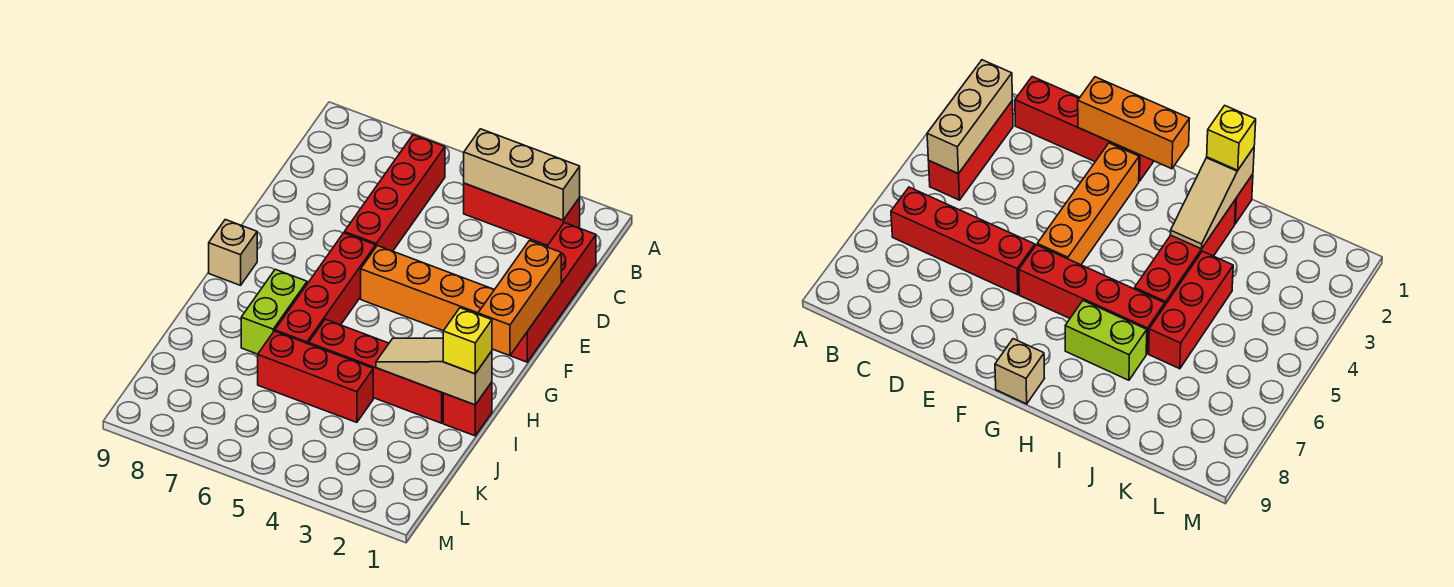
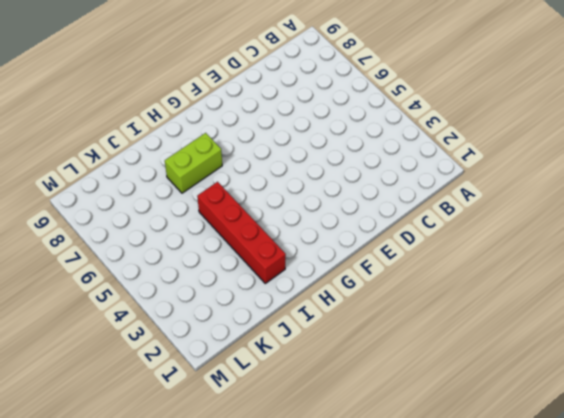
none -> red 1x3 brick [464,183,580,246]
none -> red 1x4 brick [344,135,445,251]
none -> red 1x4 brick [510,223,596,362]

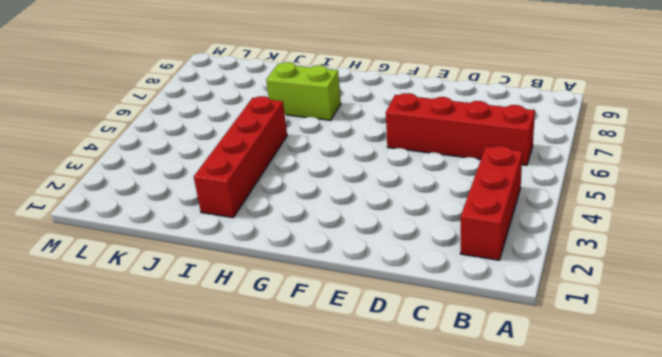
none -> red 1x4 brick [510,223,596,362]
none -> orange 1x4 brick [361,246,494,331]
none -> red 1x4 brick [275,233,376,344]

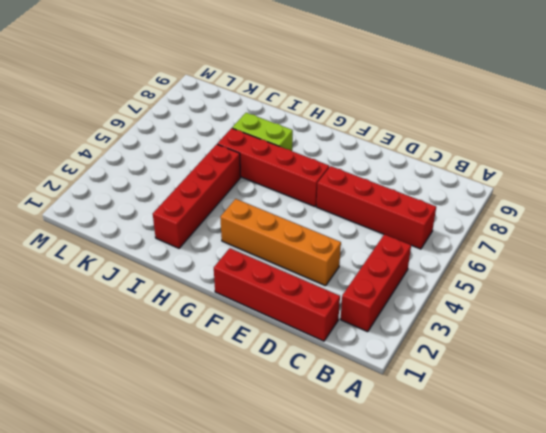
orange 1x4 brick [220,199,341,286] -> orange 1x4 brick turned to [361,246,494,331]
none -> tan 1x1 brick [209,220,257,285]
none -> red 1x1 brick [443,382,492,436]
none -> red 1x3 brick [258,331,373,422]

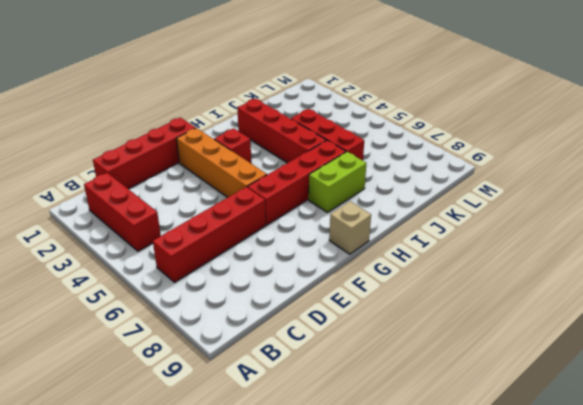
red 1x1 brick [214,128,251,163] -> red 1x1 brick moved to [443,382,492,436]
none -> tan 1x3 brick [464,129,580,220]
none -> orange 1x3 brick [478,241,561,356]
none -> tan 1x3 slope [376,338,492,405]

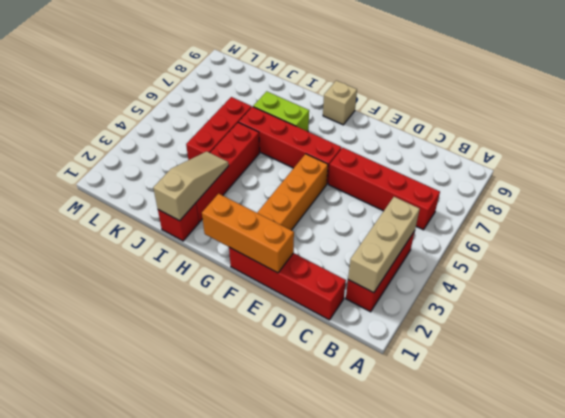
none -> yellow 1x1 brick [443,308,492,374]

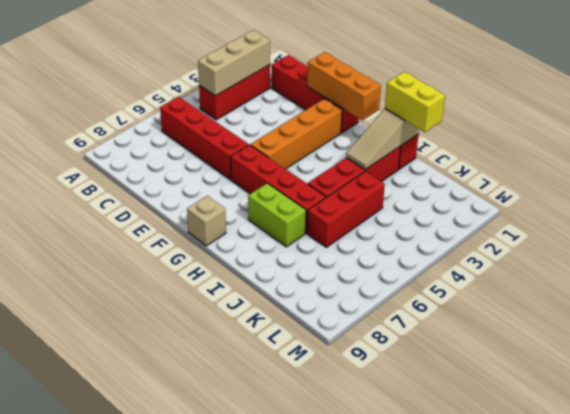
yellow 1x2 brick [385,72,445,132] -> yellow 1x1 brick [443,308,492,374]

